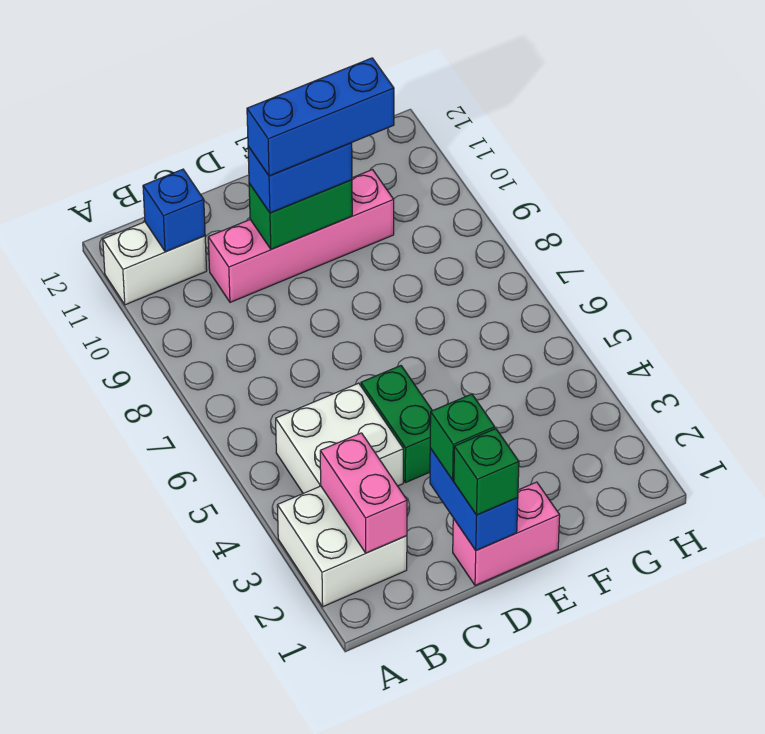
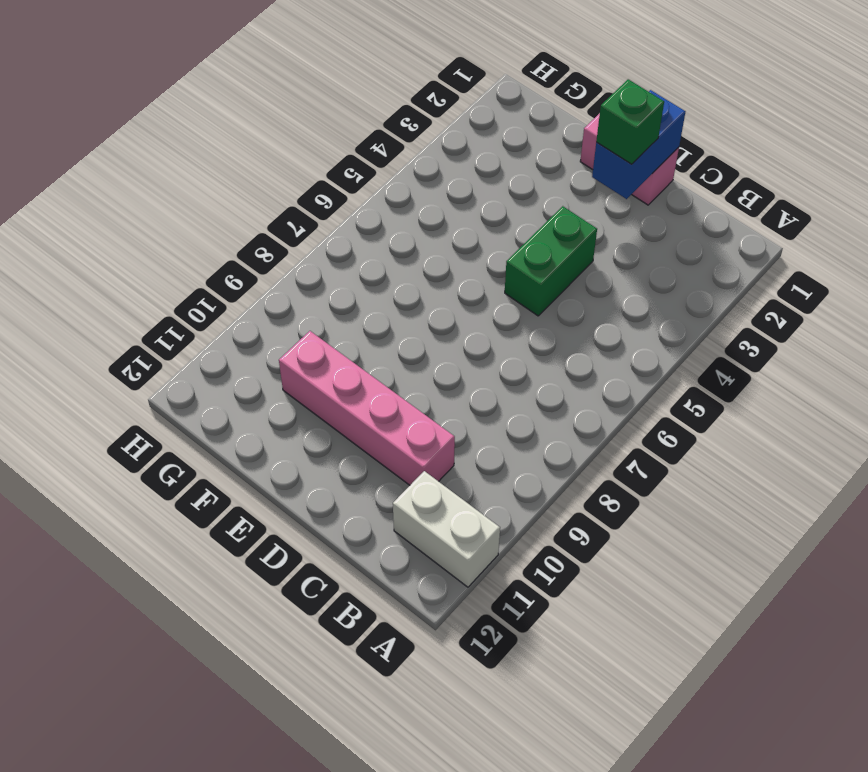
none -> white 2x2 brick [277,486,407,607]
none -> white 2x2 brick [276,383,403,493]
none -> pink 1x2 brick [320,433,407,553]

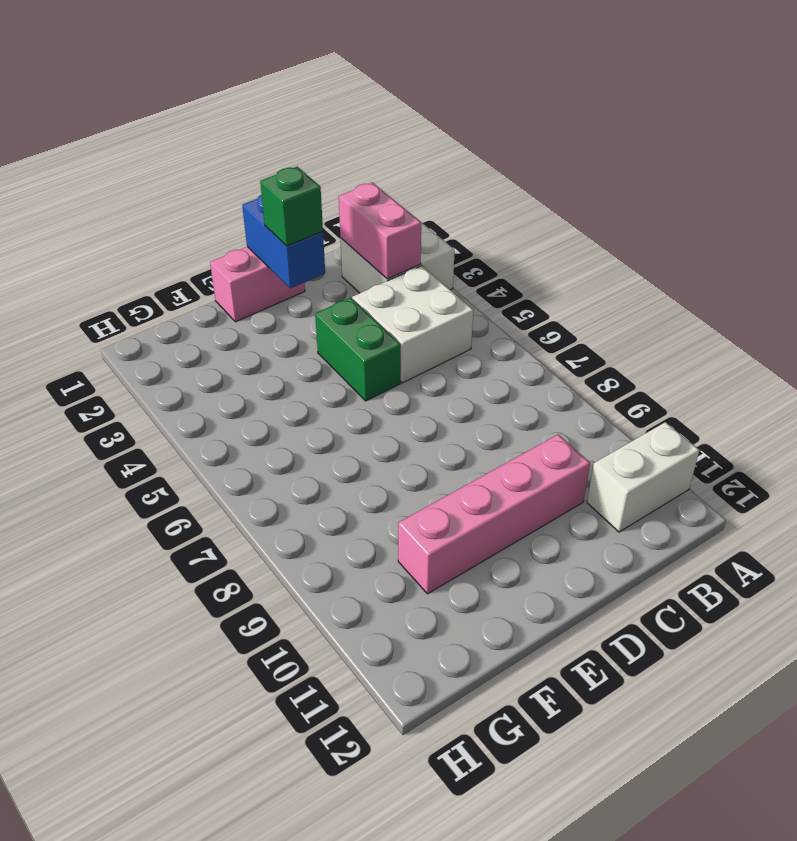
none -> blue 1x1 brick [143,169,205,252]
none -> green 1x2 brick [249,180,352,249]
none -> green 1x1 brick [454,429,519,515]

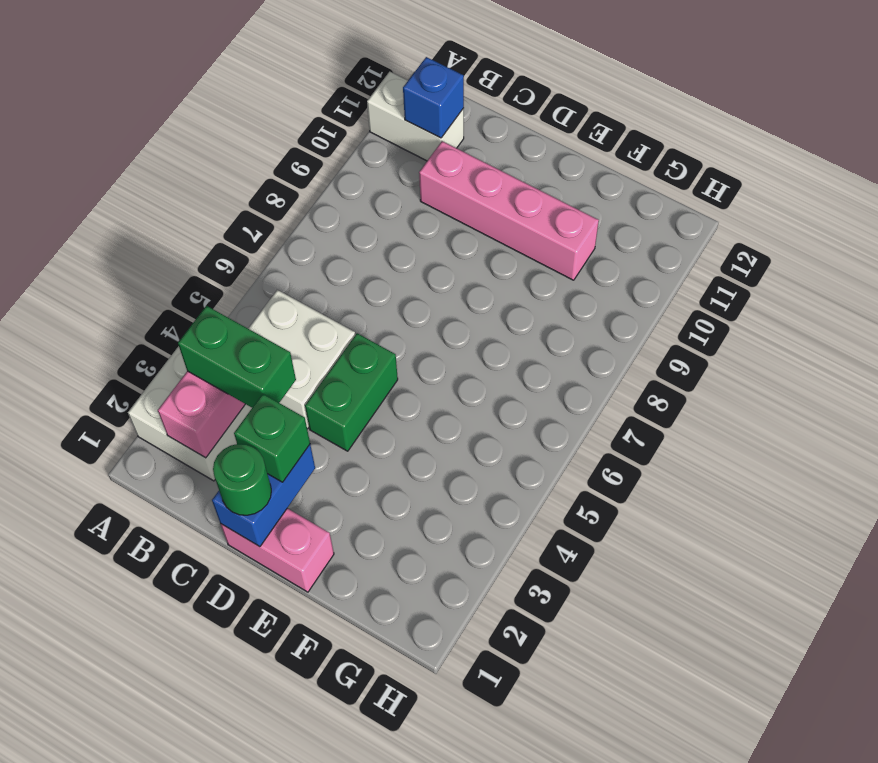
green 1x2 brick [178,306,296,408] -> green 1x2 brick moved to [249,180,352,249]
green 1x1 round brick [213,444,271,515] -> green 1x1 brick [454,429,519,515]
none -> blue 1x2 brick [248,143,352,213]
none -> blue 1x3 brick [247,58,394,176]

